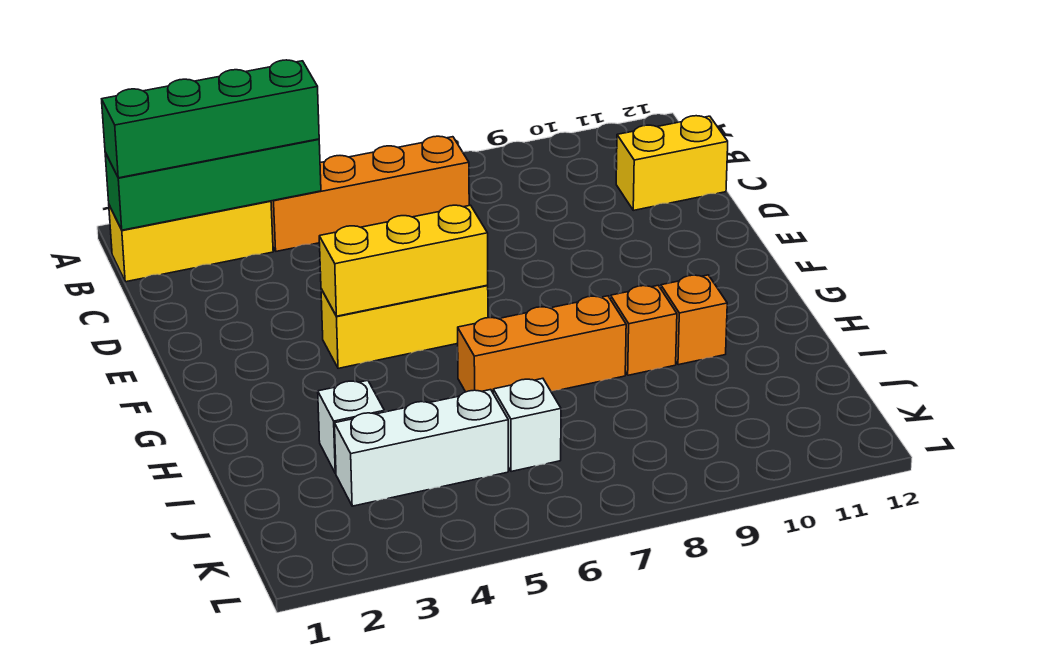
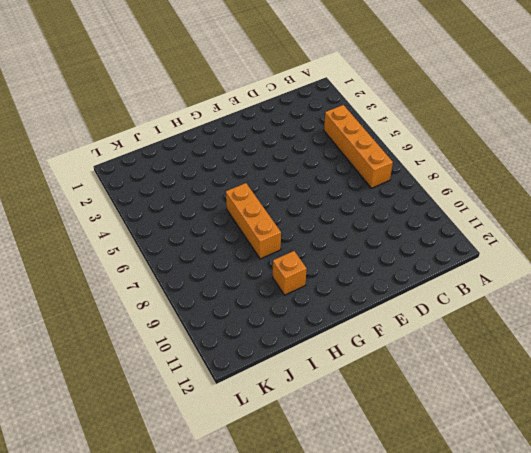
none -> yellow 1x3 brick [109,201,273,282]
none -> yellow 1x2 brick [616,116,728,210]
none -> yellow 1x3 brick [321,285,488,368]

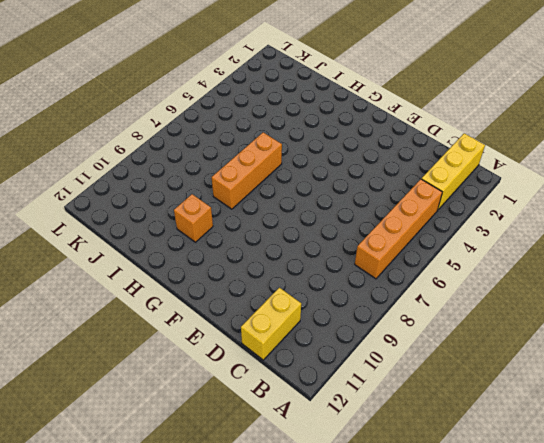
none -> yellow 1x3 brick [321,285,488,368]
none -> orange 1x1 brick [611,285,677,375]
none -> white 1x1 brick [318,380,384,474]

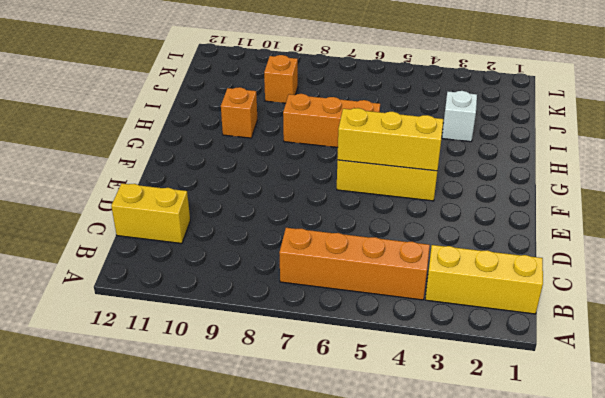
orange 1x1 brick [264,55,298,103] -> orange 1x1 brick moved to [611,285,677,375]
none -> white 1x3 brick [334,390,508,506]
none -> white 1x1 brick [493,378,561,472]
none -> green 1x4 brick [105,139,321,230]

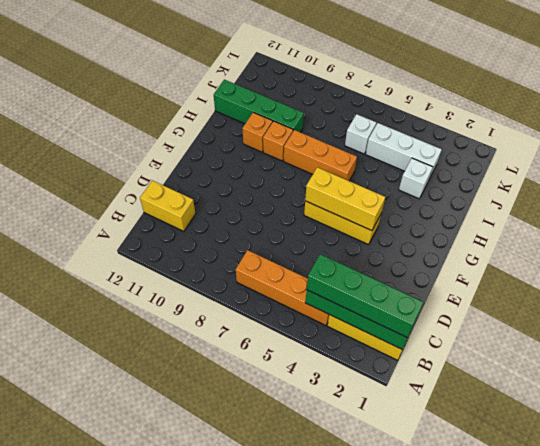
green 1x4 brick [214,80,304,132] -> none

